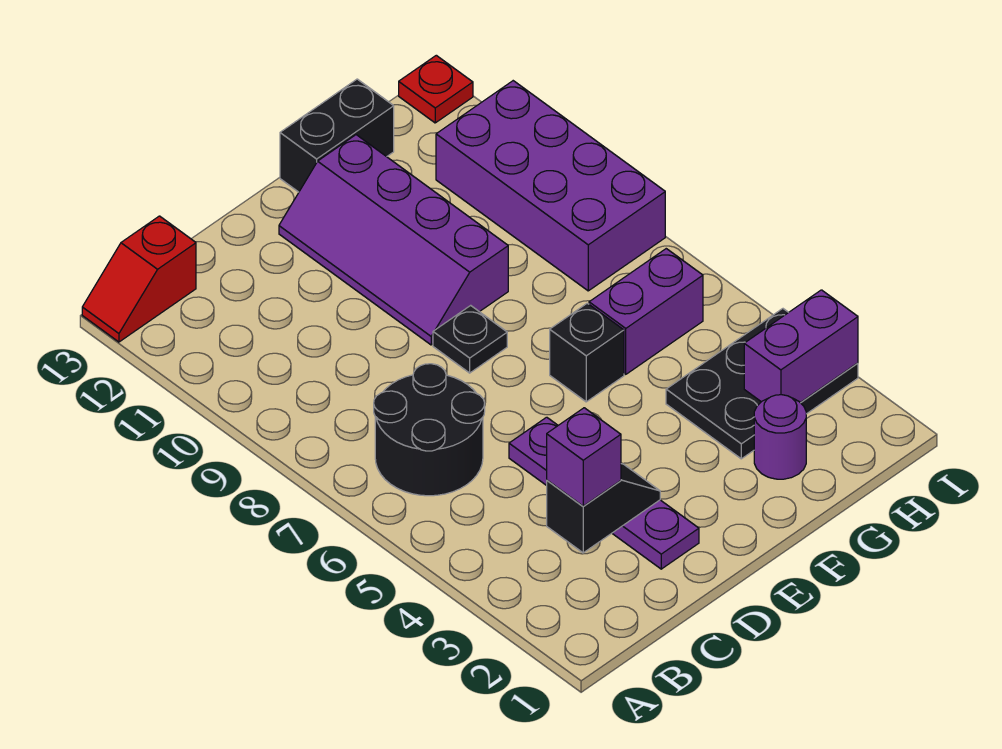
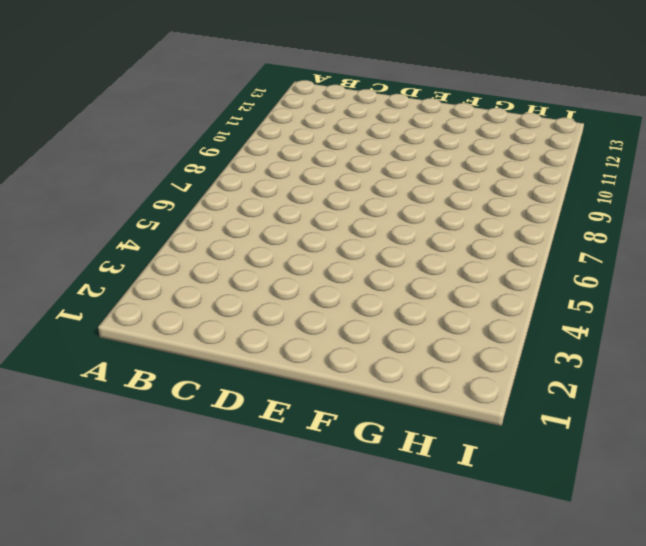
none -> red 1x2 slope [82,216,196,342]
none -> black 2x2 round brick [374,364,485,496]
none -> purple 1x4 plate [509,417,699,569]

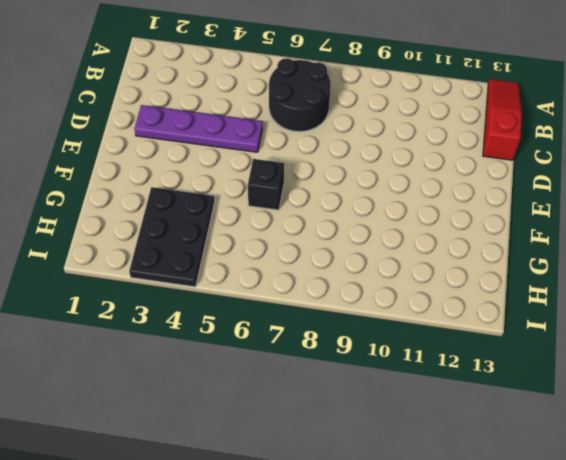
red 1x3 slope [483,79,522,160] -> red 1x2 slope [82,216,196,342]
none -> black 1x1 plate [433,305,507,373]
none -> purple 2x4 slope [279,135,508,345]
none -> black 1x2 brick [280,79,394,192]

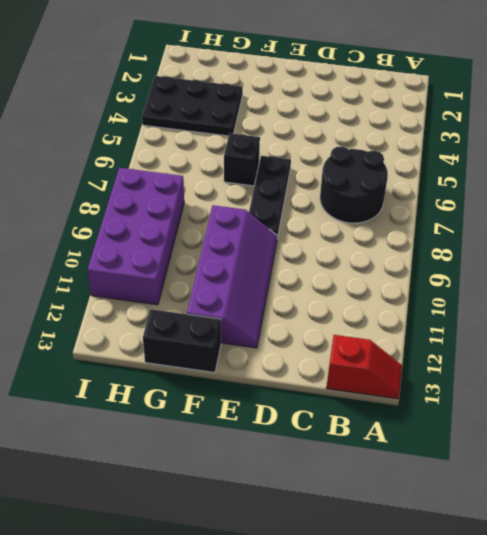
black 1x3 plate [249,156,291,238] -> black 1x1 plate [433,305,507,373]
none -> purple 1x4 plate [509,417,699,569]
none -> purple 1x1 round brick [754,395,806,479]
none -> purple 1x2 brick [589,249,703,374]

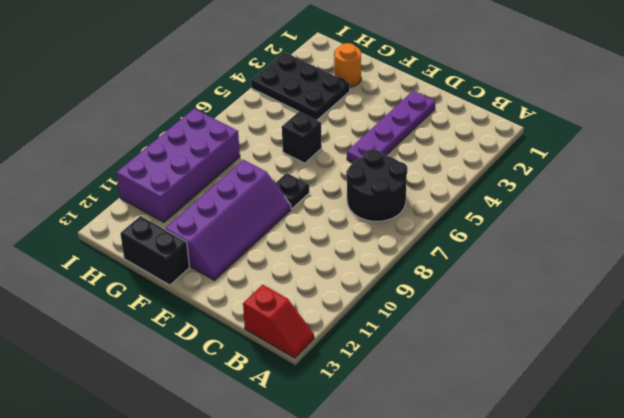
orange 1x1 round brick [334,43,361,87] -> purple 1x1 round brick [754,395,806,479]
none -> purple 1x2 brick [589,249,703,374]
none -> red 1x1 plate [399,55,473,123]
none -> black 1x2 slope [547,464,660,553]

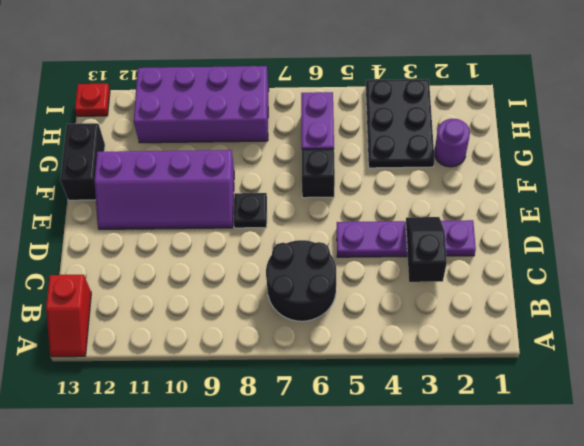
none -> purple 1x2 brick [744,290,858,403]
none -> purple 1x1 brick [547,408,621,506]

